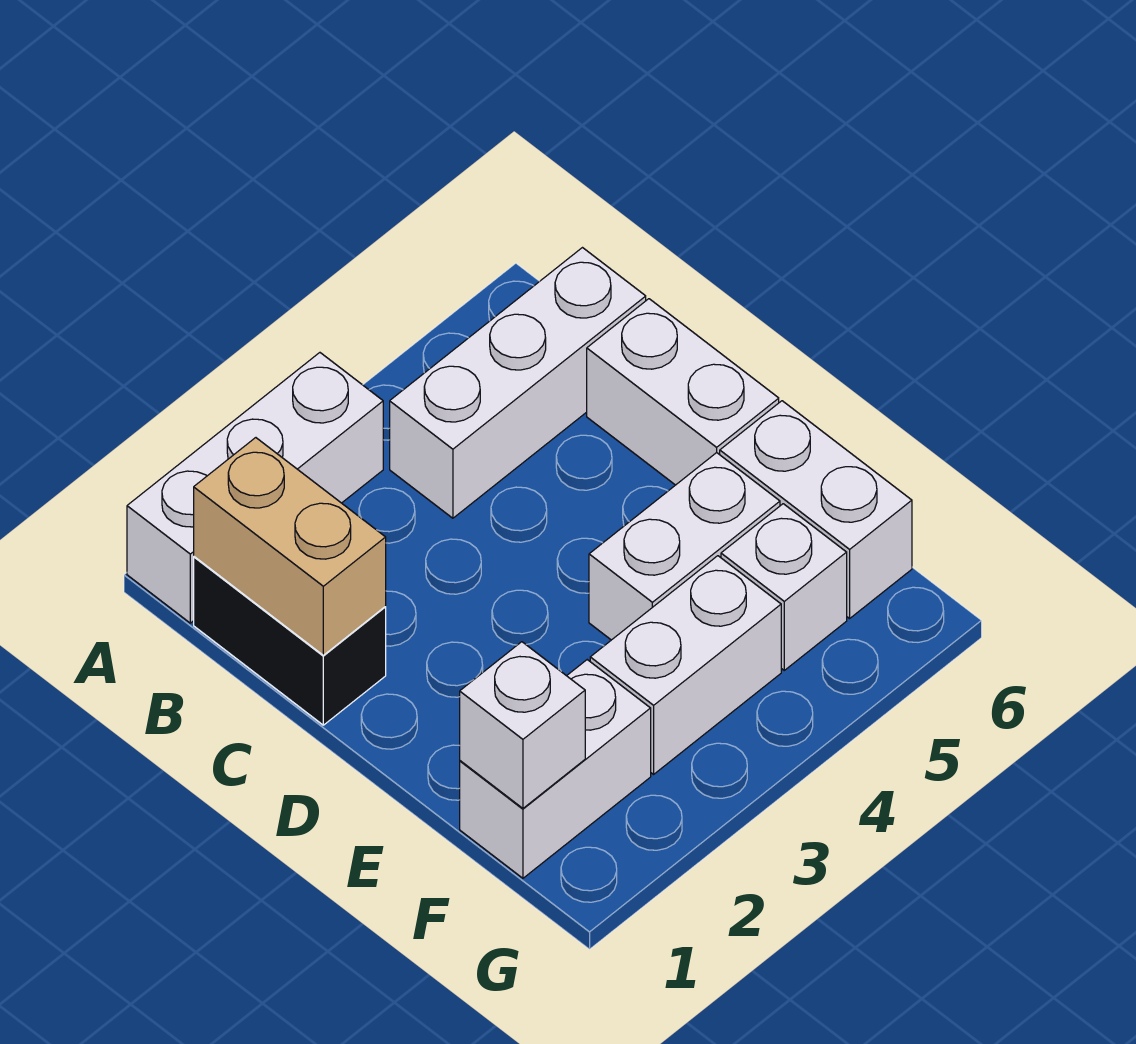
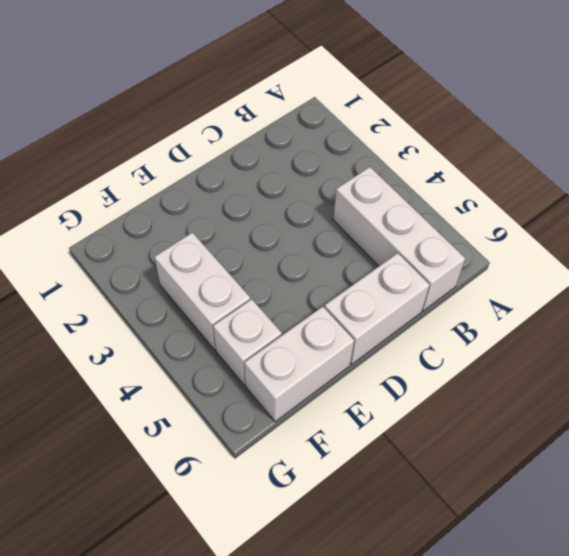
none -> white 1x3 brick [127,353,383,623]
none -> black 1x2 brick [194,557,386,725]

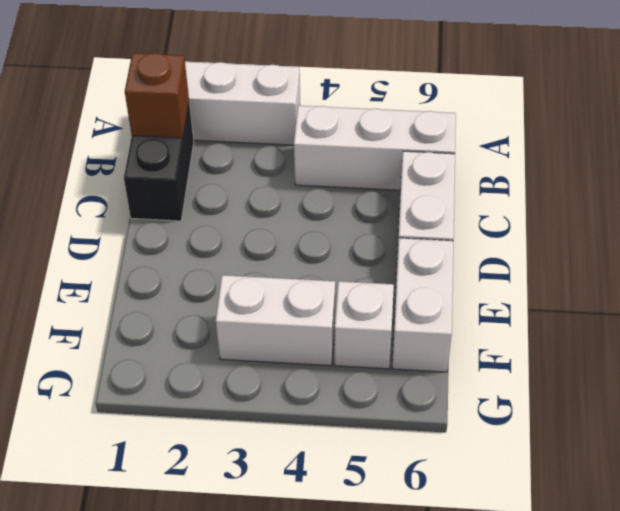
brown 1x1 brick [125,53,189,138] -> tan 1x2 brick [194,438,386,655]
none -> white 1x2 brick [589,453,780,640]
none -> white 1x2 brick [460,660,651,878]

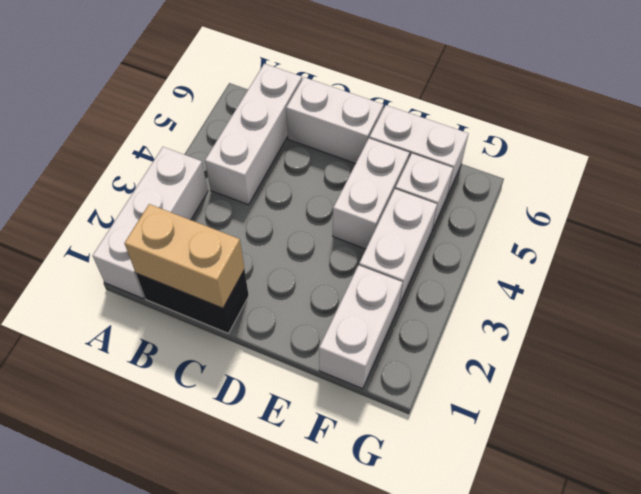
none -> white 1x1 brick [460,642,585,808]

